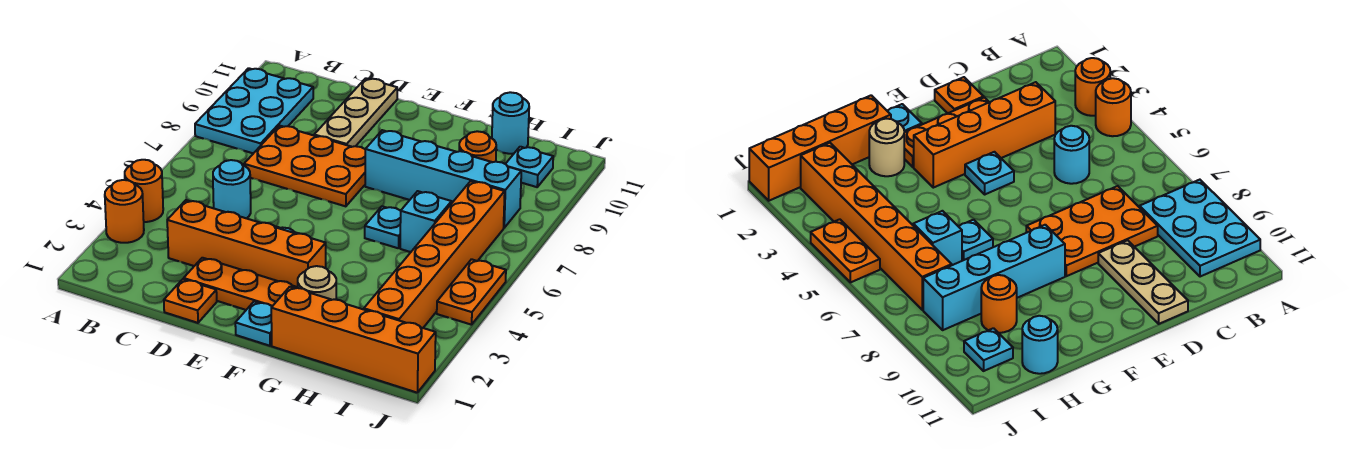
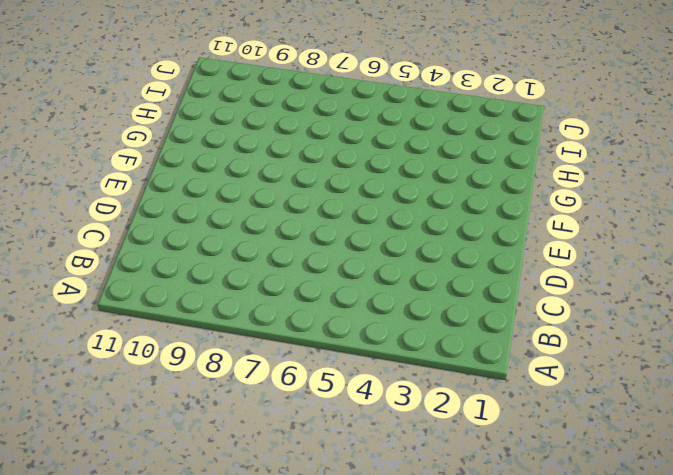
none -> orange 1x1 round brick [105,180,144,243]
none -> orange 1x1 round brick [125,160,163,222]
none -> cyan 2x3 plate [195,68,313,153]

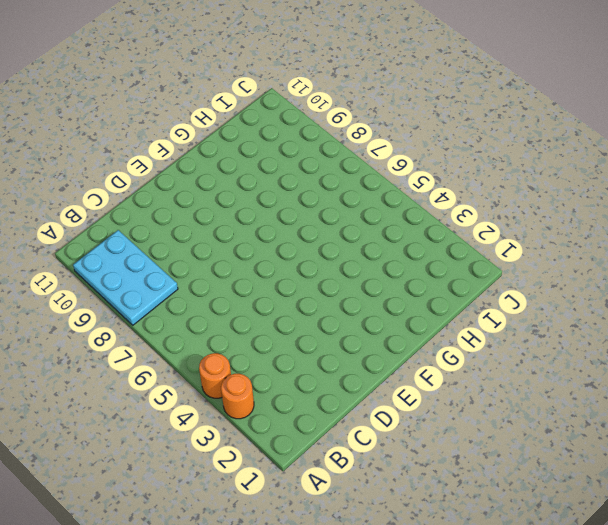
none -> orange 1x4 brick [167,200,326,287]
none -> cyan 1x1 round brick [213,160,251,218]
none -> orange 2x3 plate [244,126,365,206]

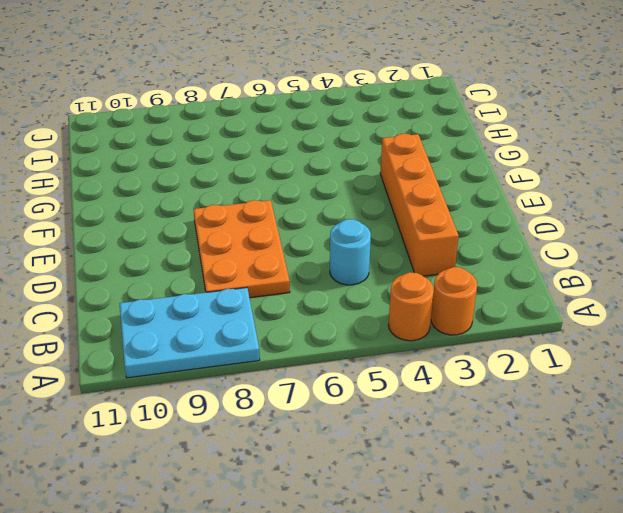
none -> orange 1x1 plate [164,279,217,323]
none -> orange 1x3 plate [184,258,298,310]
none -> tan 1x3 plate [314,78,397,147]

